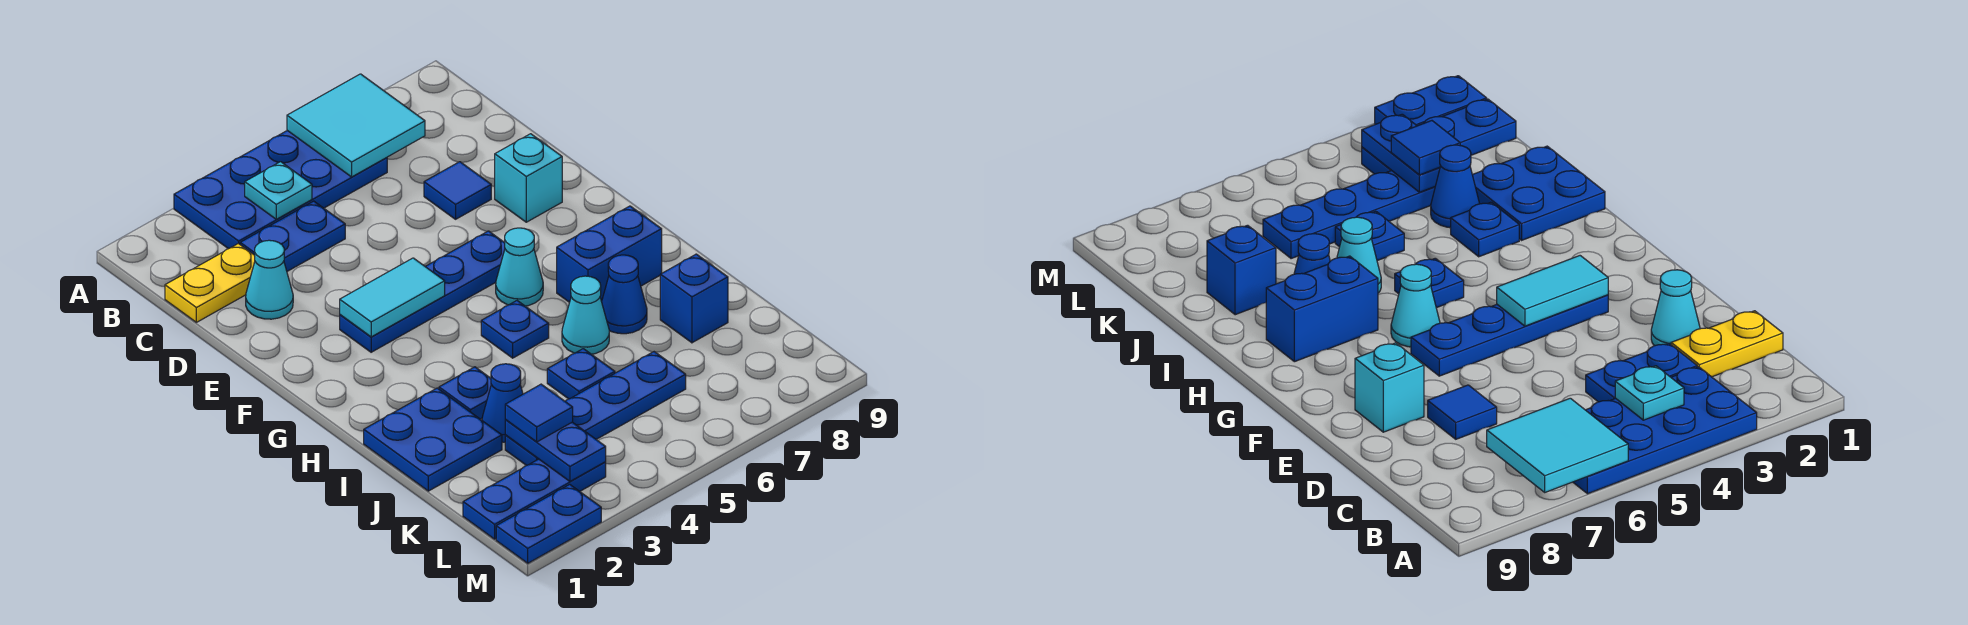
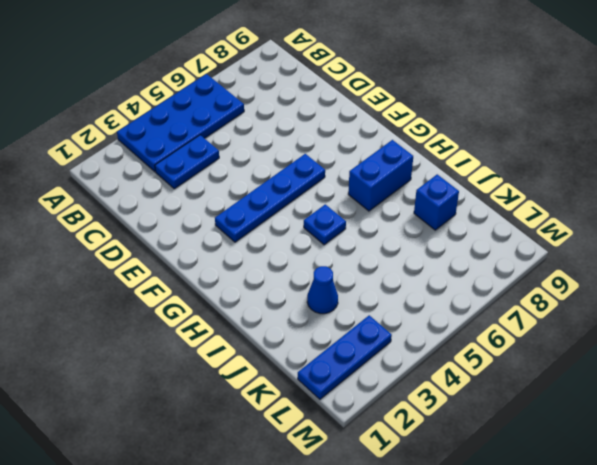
none -> yellow 1x2 plate [165,243,255,322]
none -> cyan 1x1 cone [246,240,293,319]
none -> blue 1x1 tile [424,162,491,219]

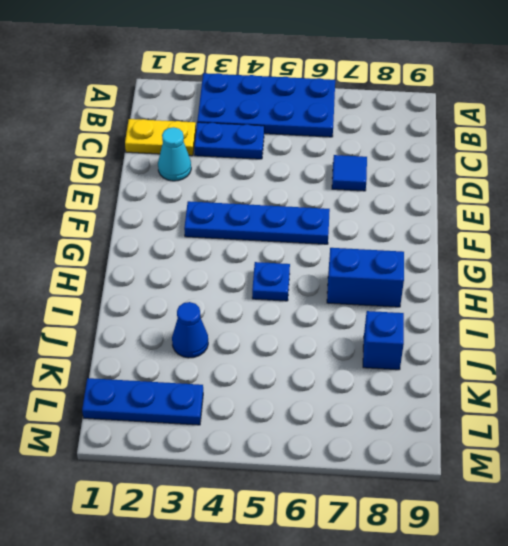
none -> cyan 1x1 brick [495,134,562,222]
none -> cyan 1x1 cone [496,228,543,306]
none -> blue 2x2 plate [364,388,502,491]

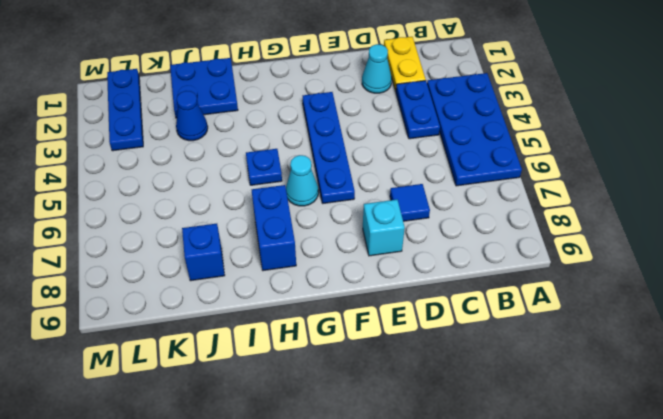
none -> blue 1x1 plate [439,367,491,419]
none -> cyan 1x1 cone [562,276,609,354]
none -> blue 1x1 cone [602,255,647,334]

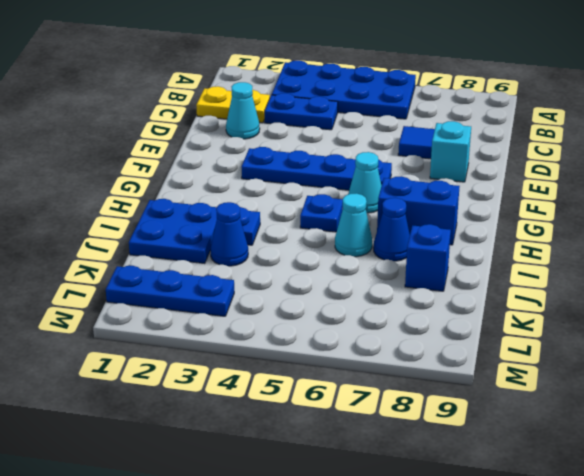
none -> blue 1x1 plate [547,349,615,399]
none -> blue 1x4 plate [505,352,686,466]
none -> blue 1x2 plate [496,484,601,563]

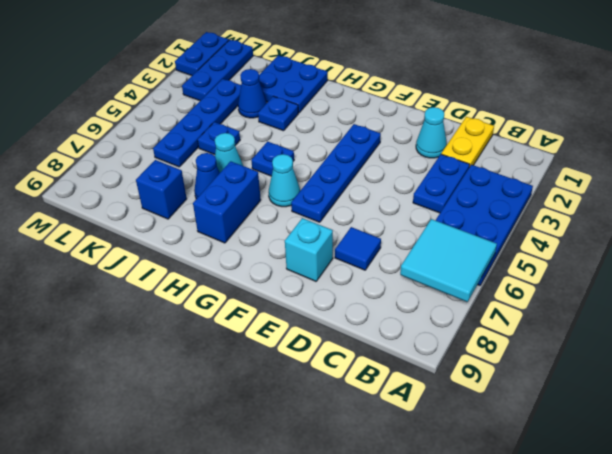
none -> cyan 1x1 plate [245,162,312,219]
none -> cyan 1x2 tile [340,258,445,337]
none -> blue 1x2 plate [505,420,606,481]

